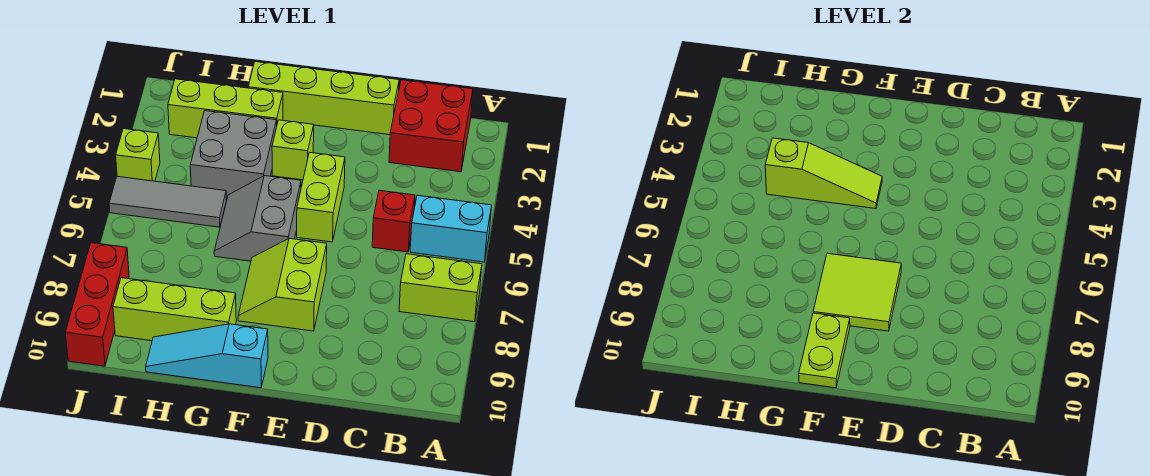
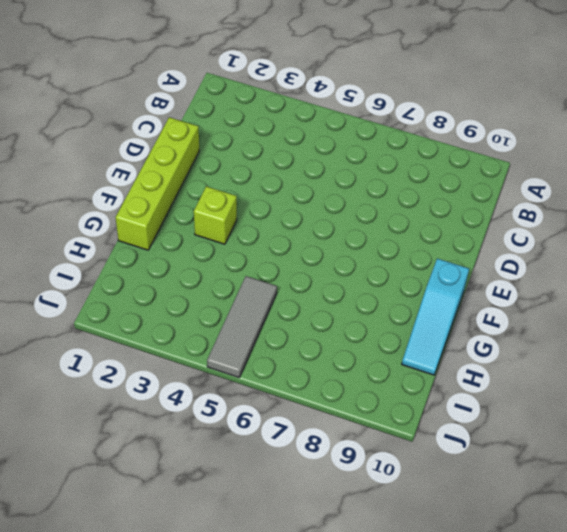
none -> cyan 1x2 brick [410,195,492,262]
none -> lime 1x2 brick [399,254,482,322]
none -> red 2x2 brick [389,80,473,172]

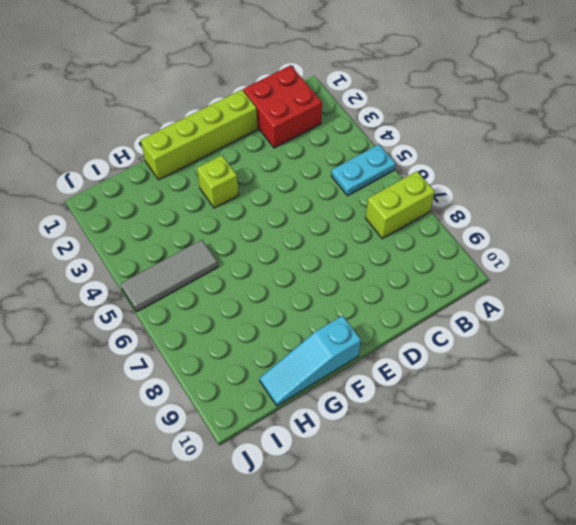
cyan 1x2 plate [331,145,396,196] -> cyan 1x2 brick [410,195,492,262]
none -> red 1x1 brick [372,190,415,252]
none -> lime 1x2 brick [297,153,345,242]
none -> lime 2x2 slope [238,238,327,331]

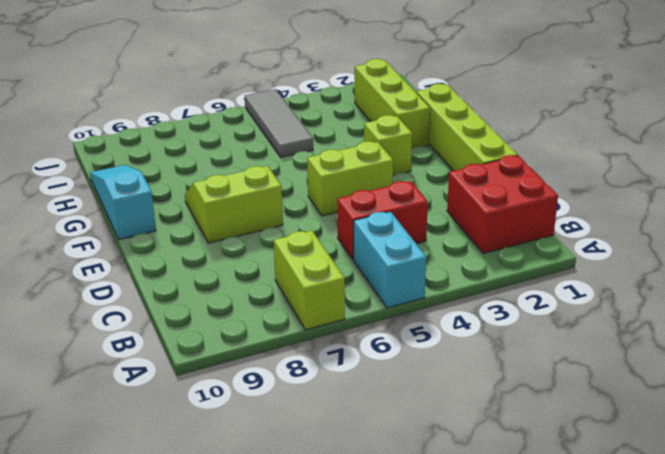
red 1x2 brick [337,181,428,260] -> red 1x1 brick [372,190,415,252]
none -> grey 2x2 slope [214,176,301,261]
none -> grey 2x2 brick [190,111,277,199]
none -> lime 1x3 brick [113,278,236,341]

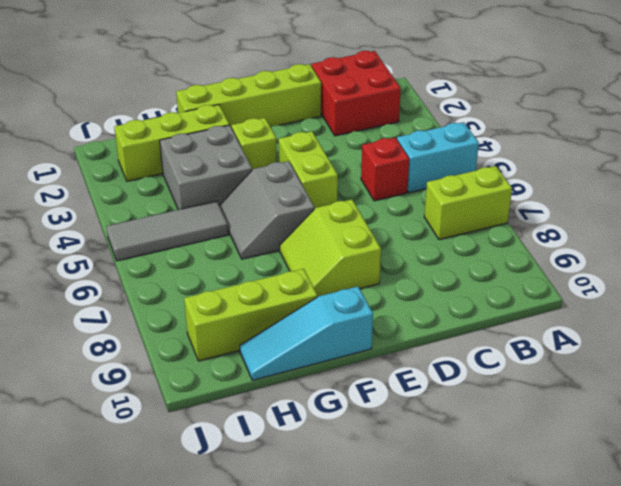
none -> lime 1x1 brick [116,129,160,181]
none -> red 1x3 brick [65,243,129,366]
none -> lime 2x2 tile [813,253,901,331]

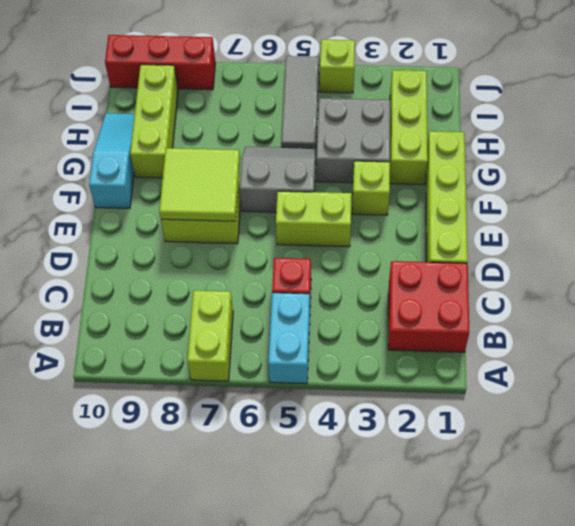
none -> lime 1x3 slope [765,138,882,209]
none -> lime 1x2 plate [799,313,850,388]

